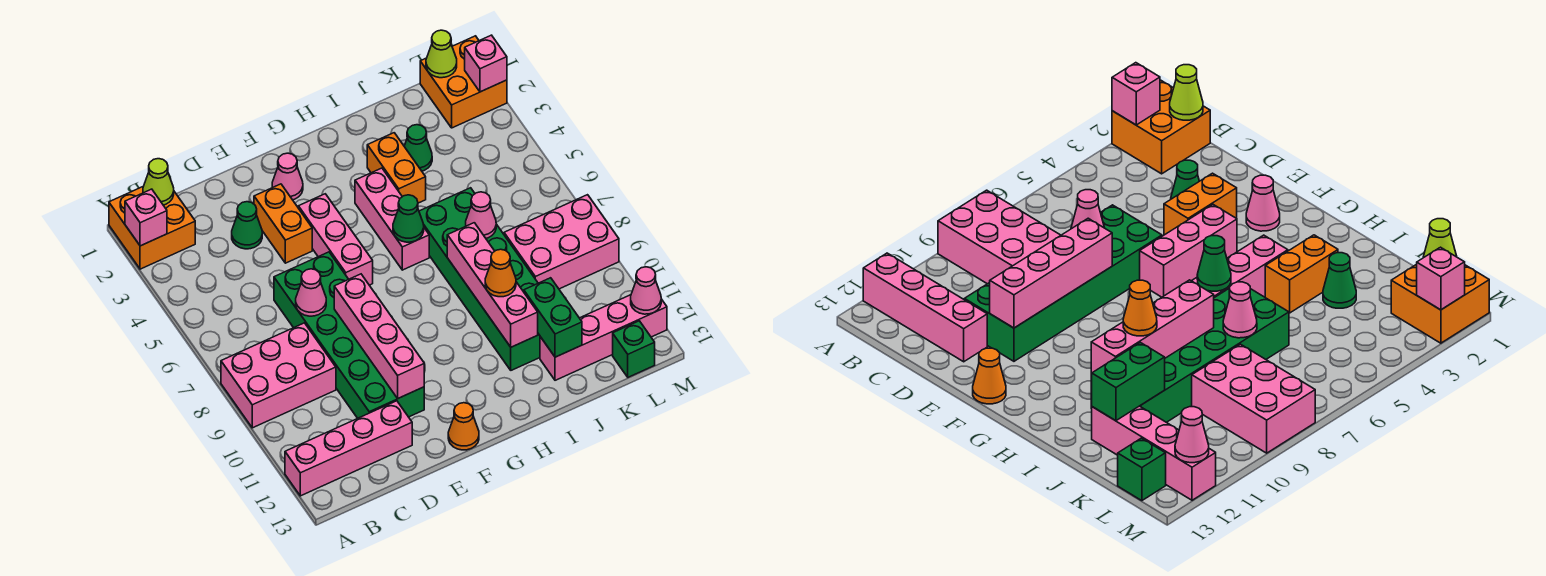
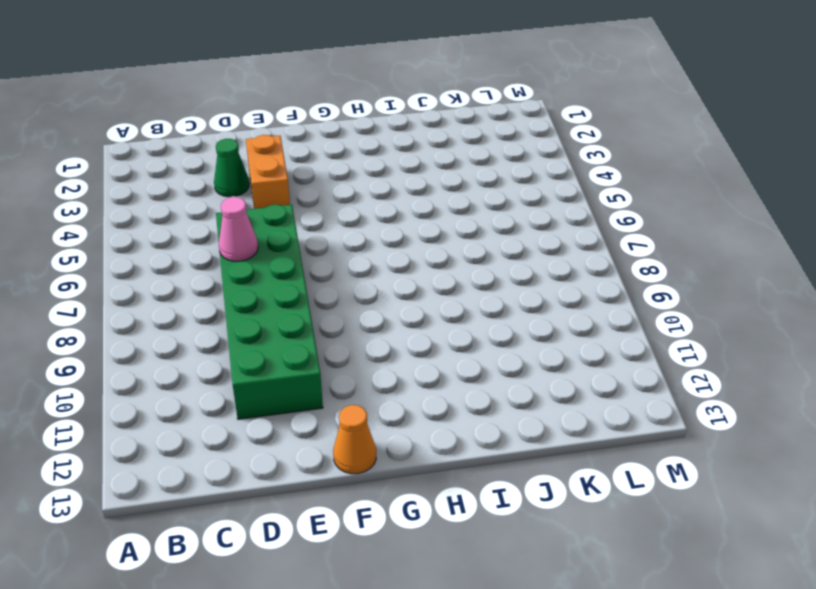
none -> orange 2x2 brick [109,187,195,269]
none -> pink 2x3 brick [221,323,336,428]
none -> pink 1x4 brick [285,401,412,496]

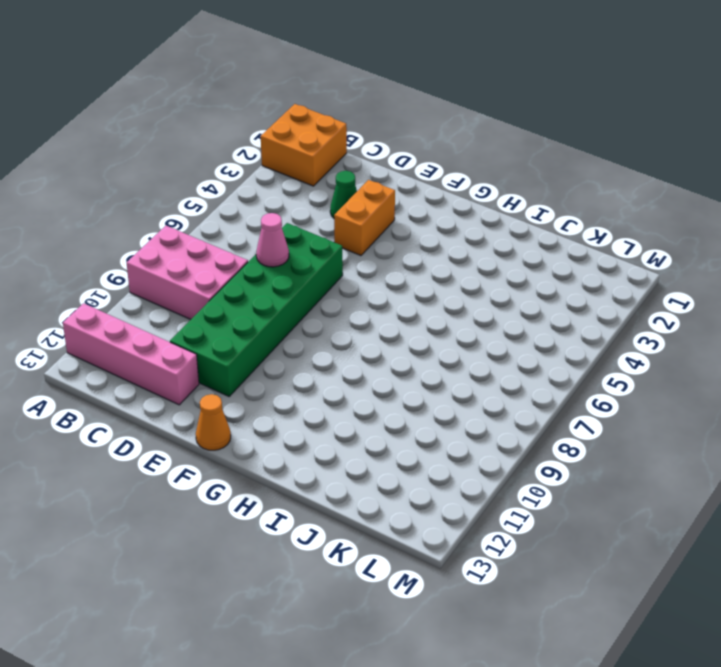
none -> pink 1x1 cone [272,153,303,200]
none -> pink 1x3 brick [298,194,373,285]
none -> pink 1x3 brick [355,168,429,270]

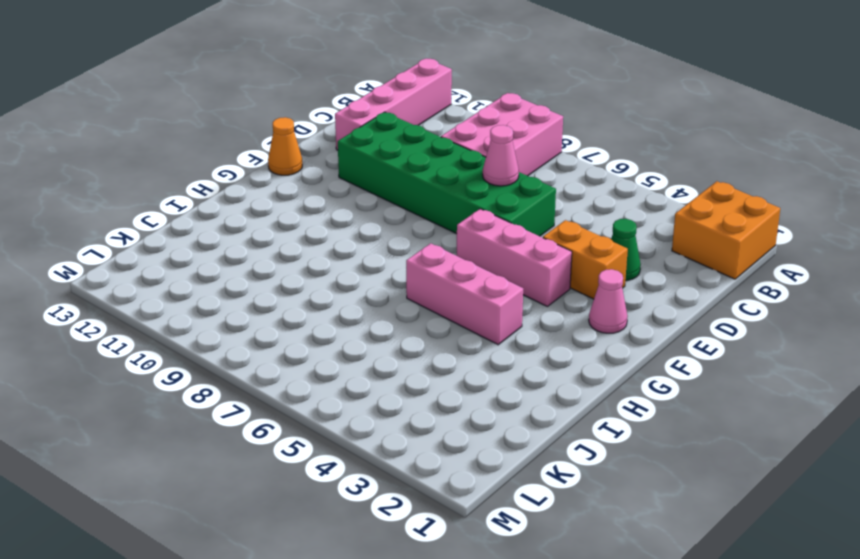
none -> orange 1x2 brick [367,133,426,203]
none -> green 2x6 brick [419,188,540,370]
none -> green 1x1 cone [404,125,432,171]

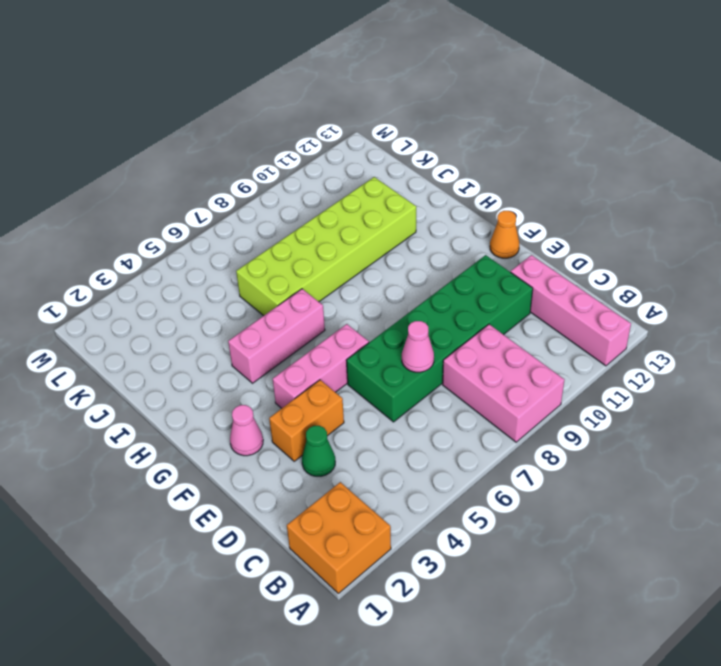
lime 2x6 brick [236,177,416,316] -> green 2x6 brick [419,188,540,370]
none -> orange 1x2 brick [367,133,426,203]
none -> green 1x1 cone [404,125,432,171]
none -> pink 1x4 brick [540,295,667,380]

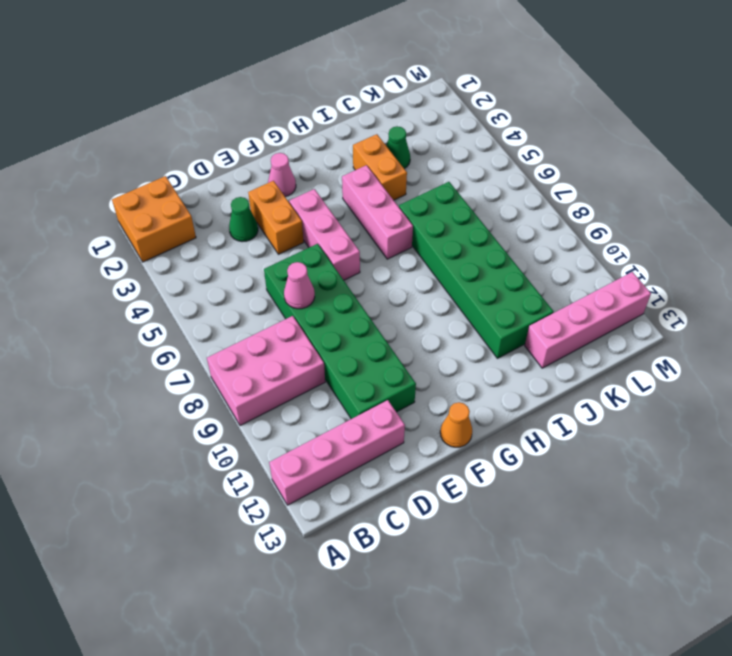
none -> pink 2x3 brick [504,195,619,289]
none -> orange 2x2 brick [420,36,507,128]
none -> green 1x1 brick [613,321,655,377]

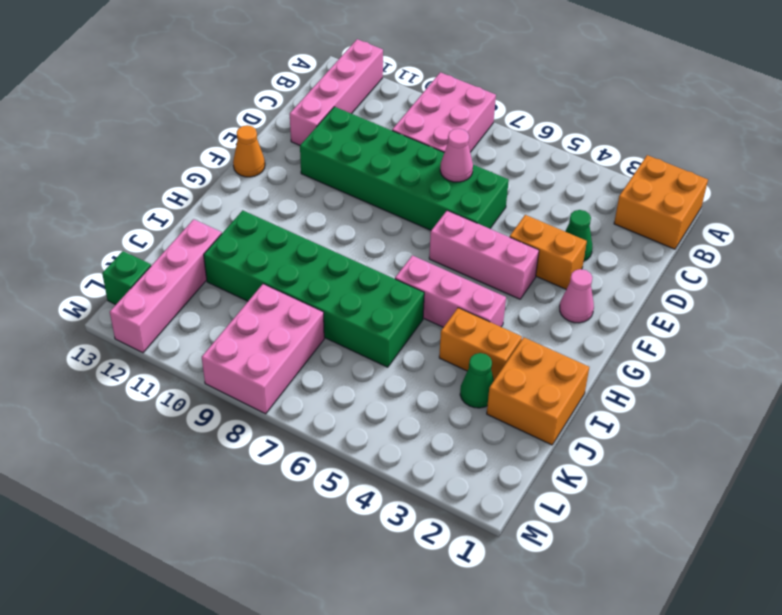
orange 2x2 brick [487,337,589,445] -> orange 2x2 brick moved to [420,36,507,128]
none -> pink 1x1 brick [125,189,167,246]
none -> lime 1x1 cone [143,159,174,205]
none -> pink 1x4 brick [334,274,424,398]

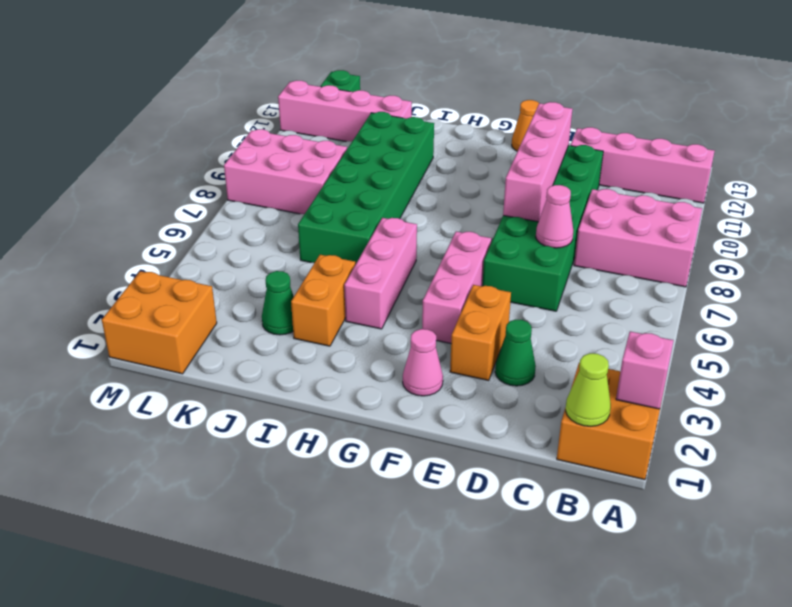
none -> green 1x1 cone [393,195,424,242]
none -> pink 1x4 brick [447,223,538,347]
none -> pink 1x1 cone [466,192,496,238]

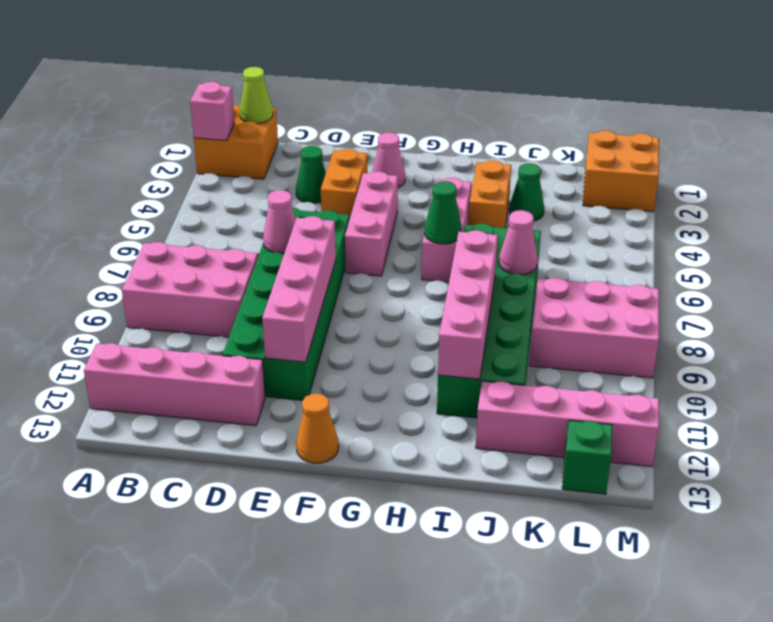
none -> green 1x2 brick [524,278,582,357]
none -> lime 1x1 cone [426,30,457,78]
none -> pink 1x1 brick [465,35,507,92]

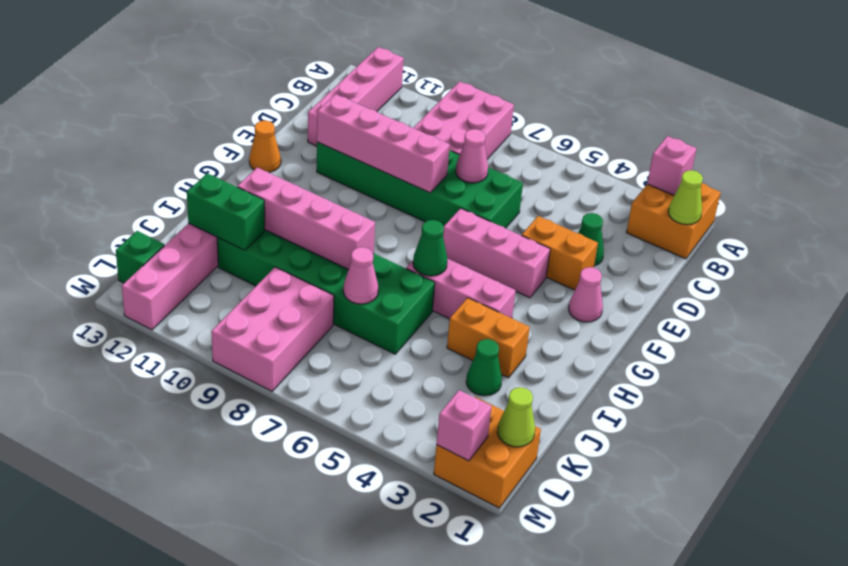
none -> pink 1x1 cone [631,267,661,314]
none -> orange 1x1 cone [485,249,516,297]

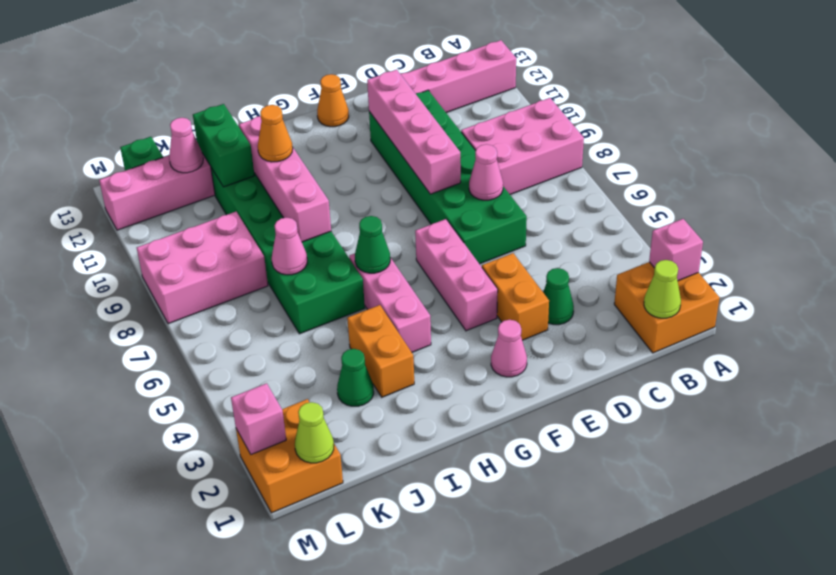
pink 1x1 cone [169,118,203,173] -> pink 1x1 cone moved to [631,267,661,314]

